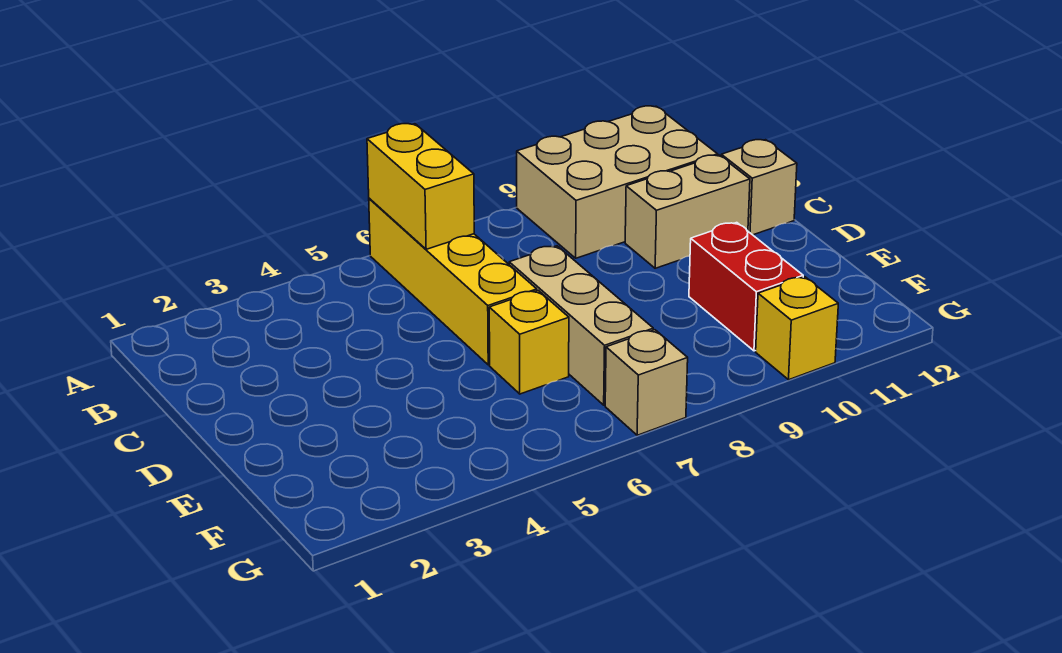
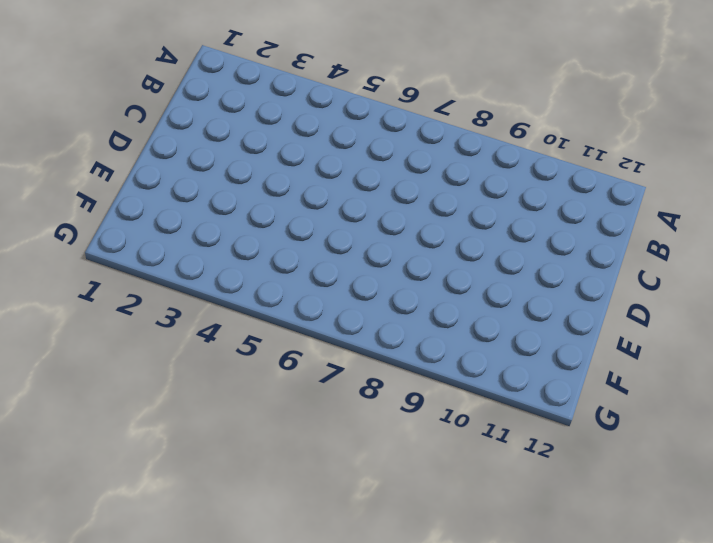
none -> yellow 1x4 brick [369,198,537,365]
none -> tan 2x3 brick [517,106,718,258]

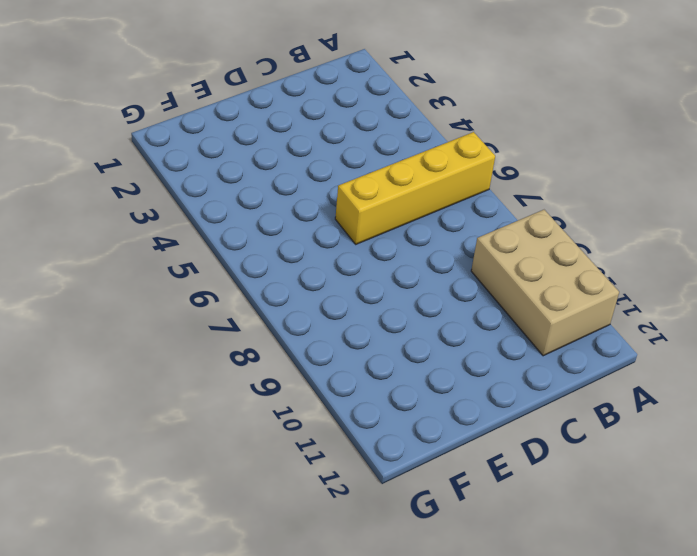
none -> tan 1x2 brick [625,155,750,268]
none -> tan 1x1 brick [721,140,797,235]

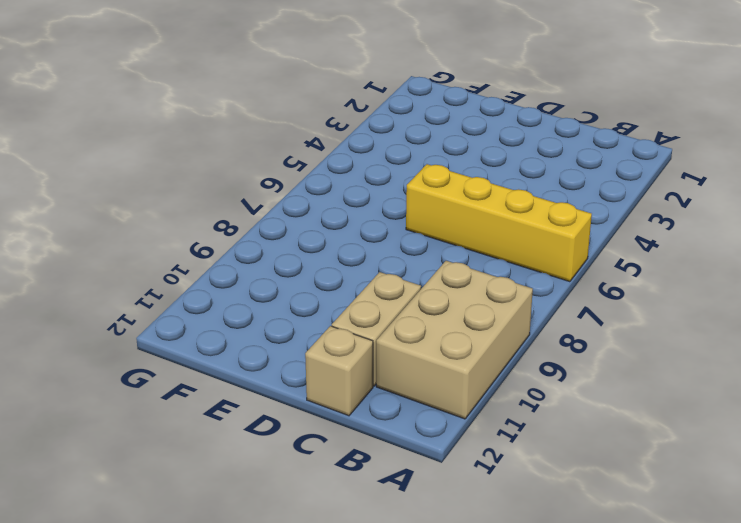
none -> tan 1x3 brick [509,246,653,405]
none -> yellow 1x1 brick [489,290,569,394]

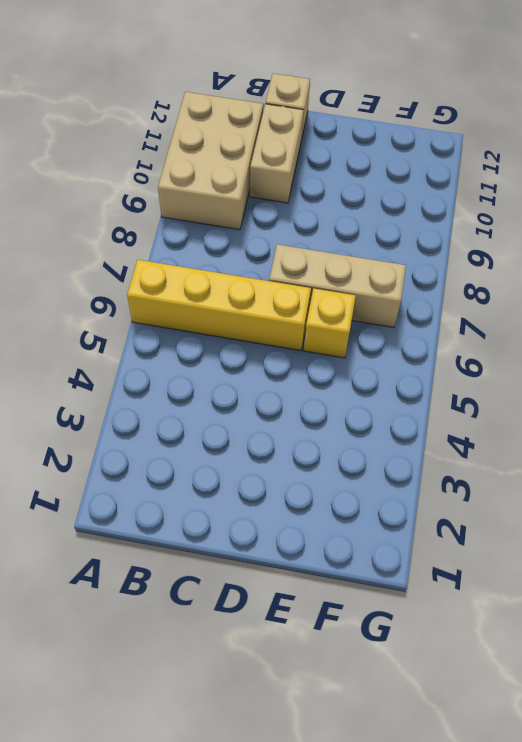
none -> red 1x2 brick [689,223,803,351]
none -> tan 1x1 brick [605,330,688,435]

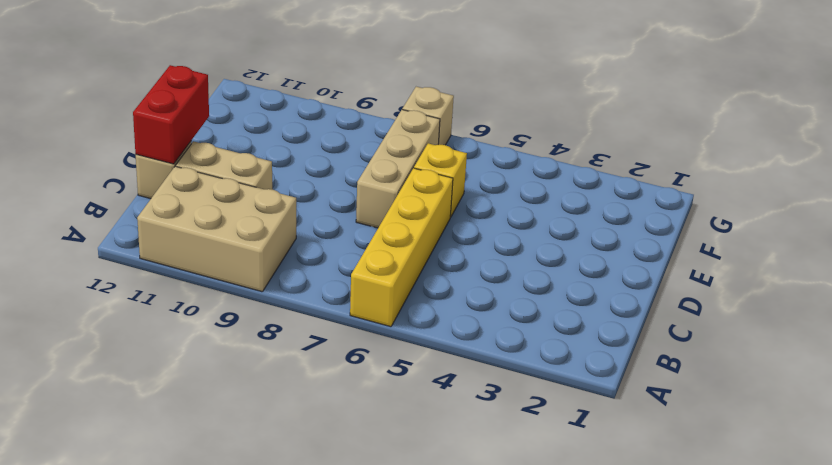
red 1x2 brick [133,65,209,164] -> red 1x2 brick moved to [689,223,803,351]
none -> yellow 1x1 brick [756,277,838,380]
none -> yellow 1x2 brick [367,124,474,249]

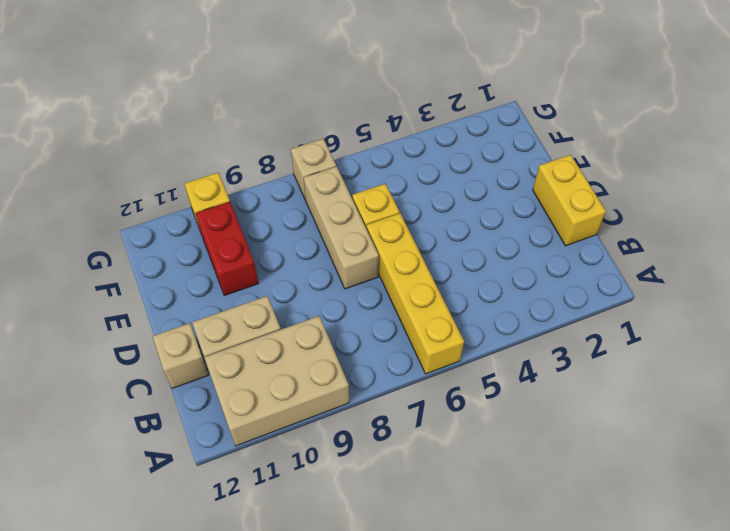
yellow 1x2 brick [533,155,606,246] -> yellow 1x2 brick moved to [367,124,474,249]

